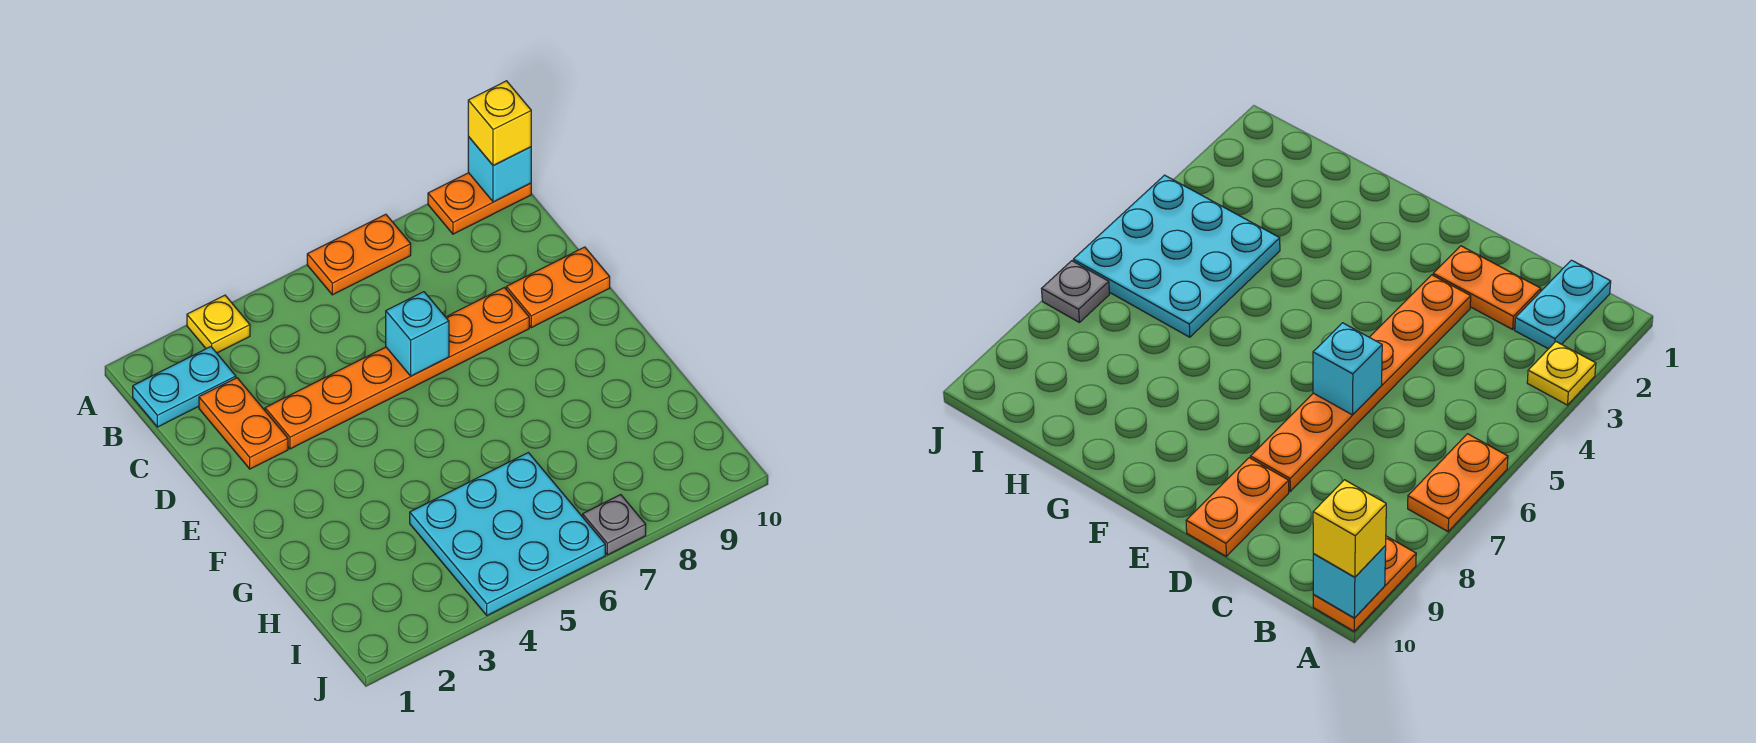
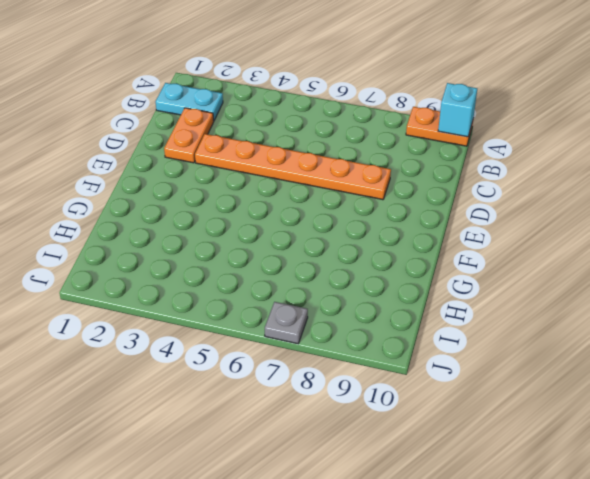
none -> yellow 1x1 plate [187,295,250,353]
none -> orange 1x2 plate [307,214,411,295]
none -> orange 1x2 plate [506,247,610,328]

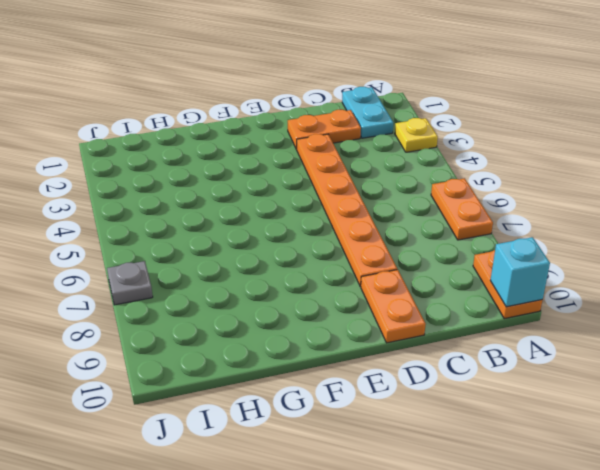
none -> cyan 3x3 plate [410,453,605,615]
none -> cyan 1x1 brick [386,292,449,376]
none -> yellow 1x1 brick [468,81,531,166]

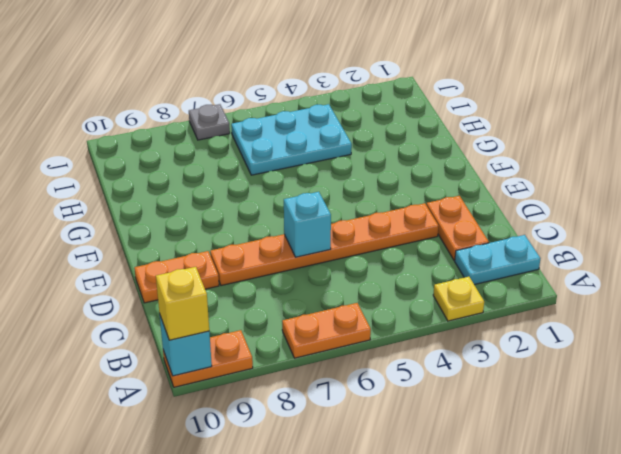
cyan 2x3 plate [231,104,352,175] -> cyan 3x3 plate [410,453,605,615]

